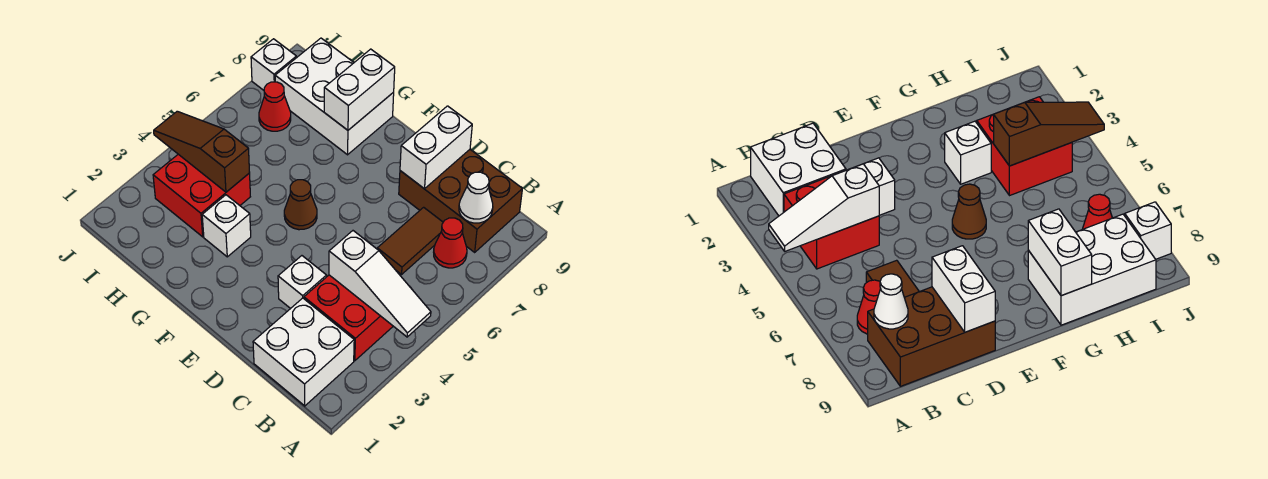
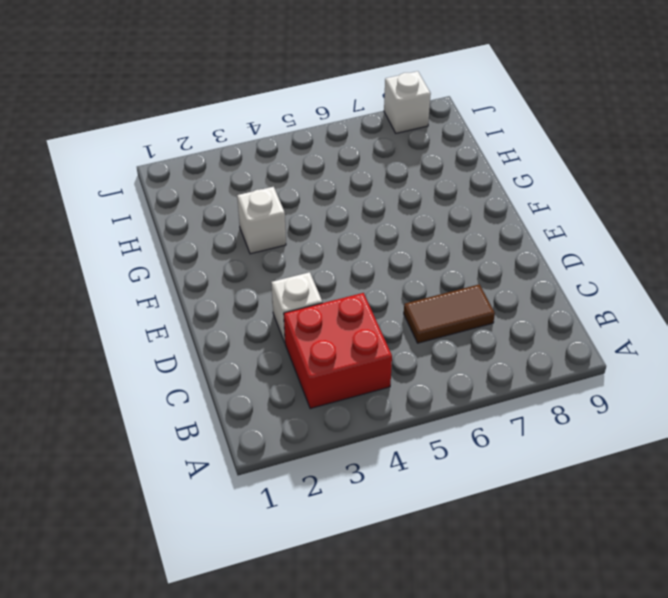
none -> white 2x2 brick [253,298,354,406]
none -> red 1x1 cone [434,218,467,268]
none -> brown 2x3 brick [399,150,522,252]

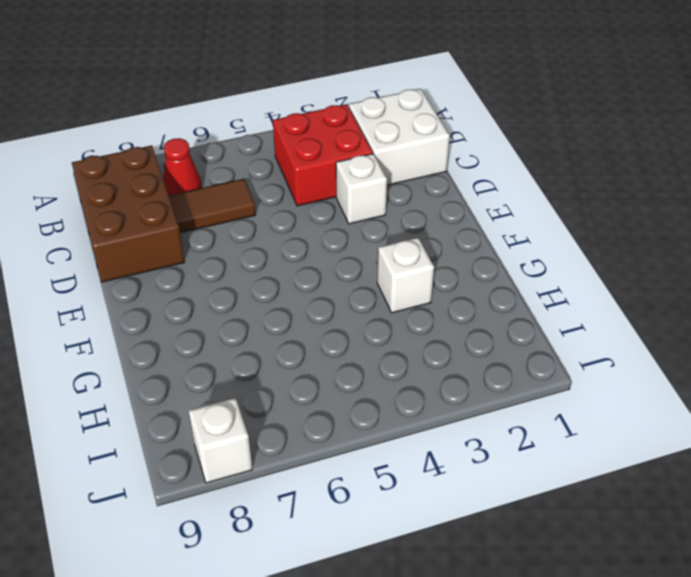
none -> brown 1x1 cone [284,180,317,230]
none -> white 2x3 brick [275,38,394,155]
none -> red 2x2 brick [153,154,250,237]

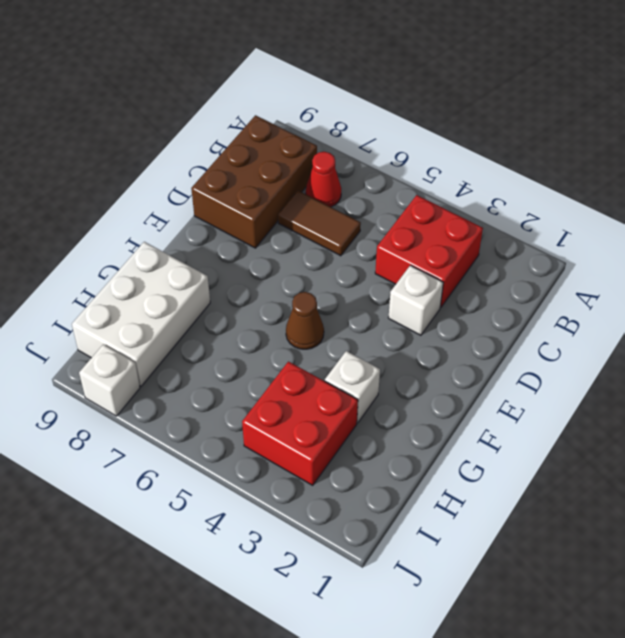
none -> white 2x2 brick [253,298,354,406]
none -> red 1x1 cone [259,82,291,131]
none -> white 1x3 slope [329,231,431,337]

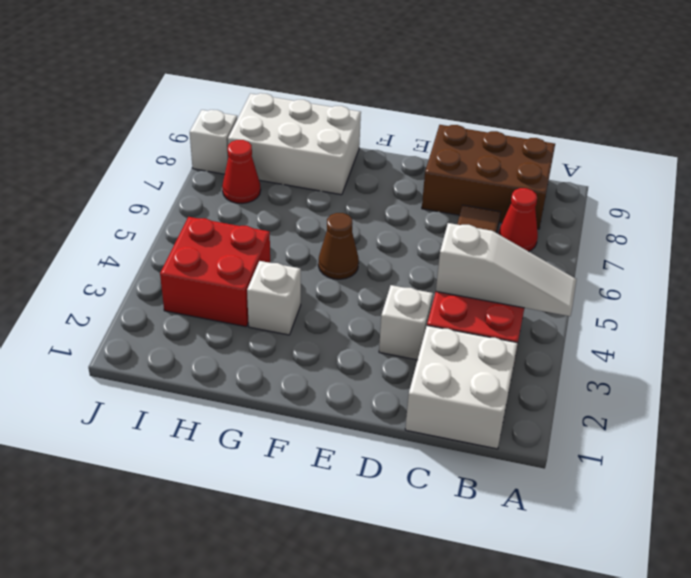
none -> white 1x1 cone [459,172,493,223]
none -> white 1x2 brick [400,106,472,189]
none -> white 1x2 brick [324,49,395,130]

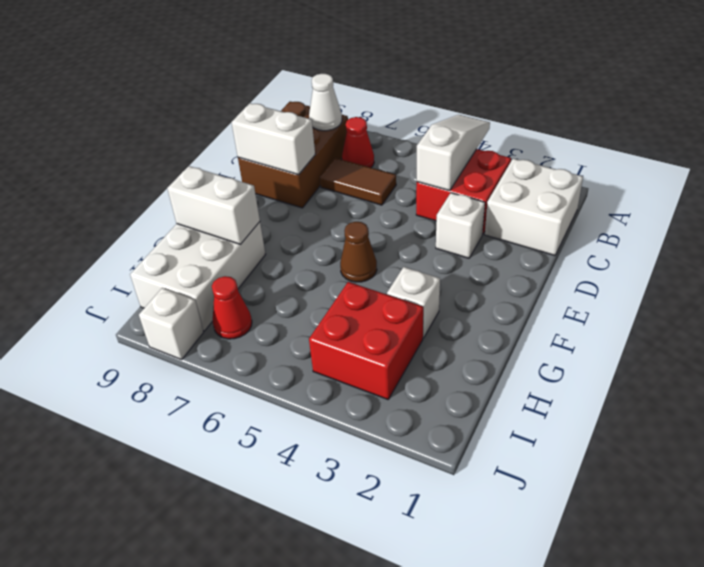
none -> brown 1x3 slope [154,111,250,192]

